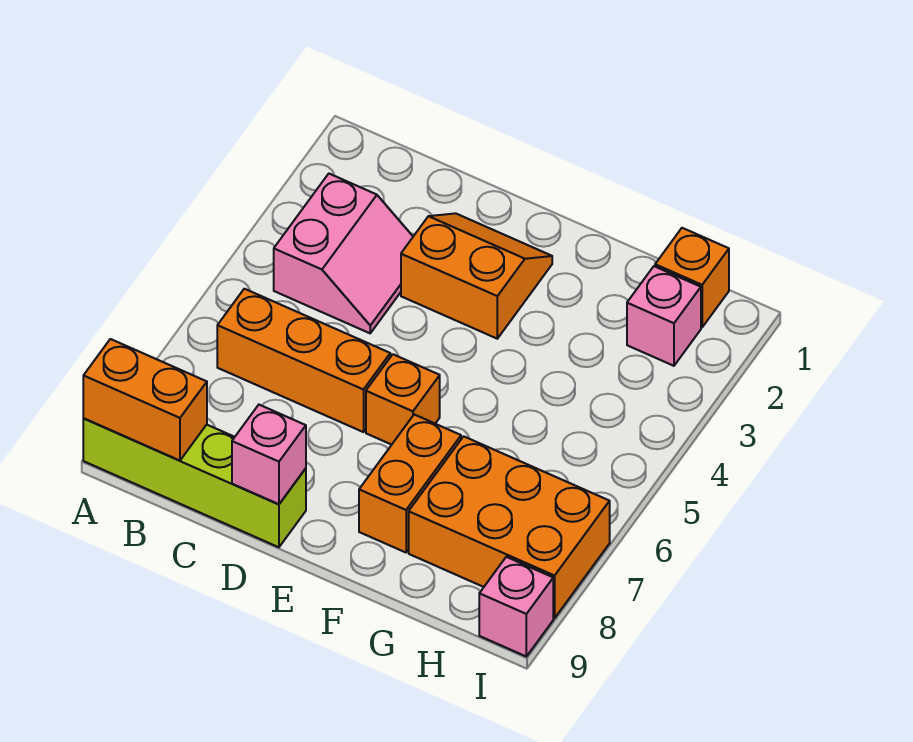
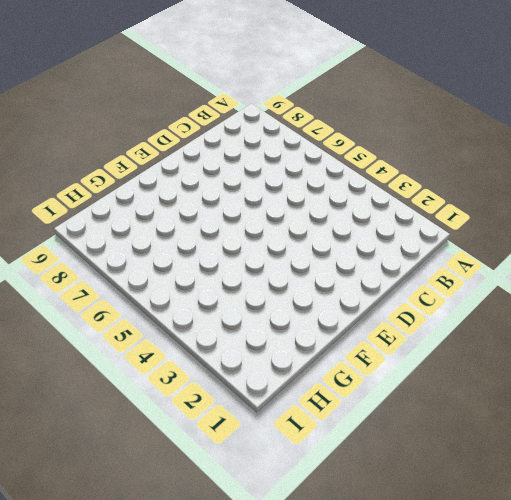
none -> lime 1x4 brick [83,419,306,547]
none -> pink 2x2 slope [274,174,413,333]
none -> orange 1x3 brick [217,289,390,432]

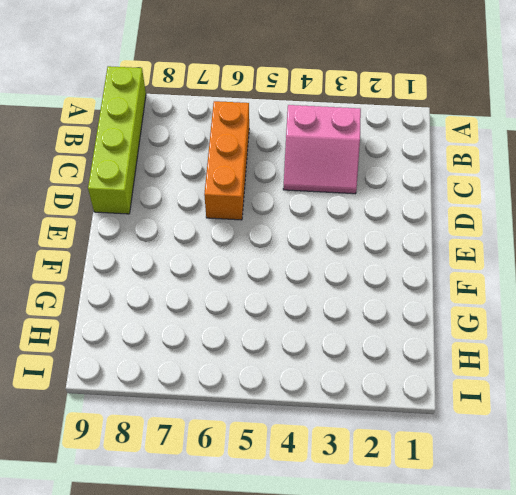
none -> orange 2x2 slope [401,213,552,339]
none -> orange 1x1 brick [366,354,440,445]
none -> orange 1x2 brick [359,415,461,552]

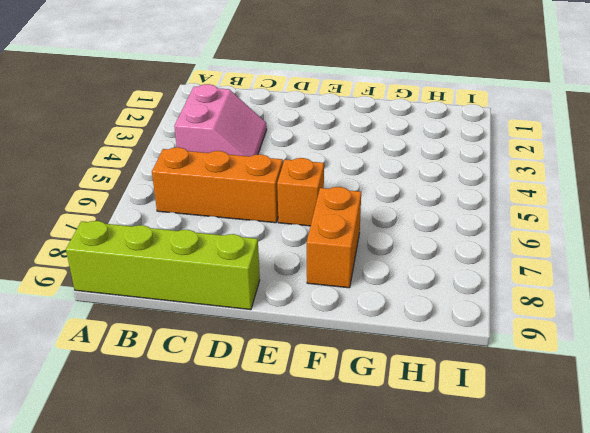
none -> orange 2x2 slope [401,213,552,339]
none -> orange 2x3 brick [409,436,610,618]
none -> orange 1x1 brick [655,228,729,327]

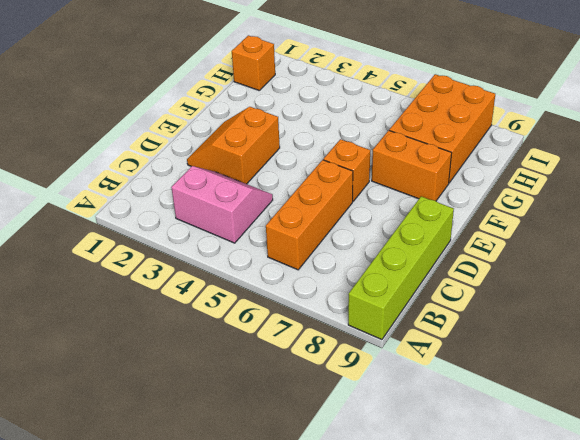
none -> pink 1x1 brick [627,266,701,366]
none -> pink 1x1 brick [479,557,553,656]
none -> orange 1x2 brick [83,339,207,460]

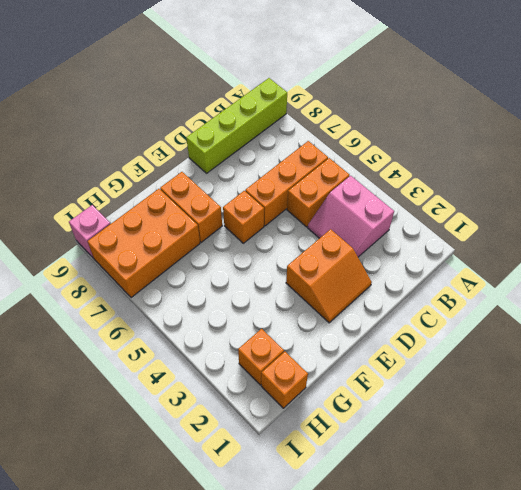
orange 1x2 brick [287,158,349,227] -> orange 1x2 brick moved to [83,339,207,460]
orange 1x1 brick [238,329,284,385] -> pink 1x1 brick [627,266,701,366]
none -> pink 1x1 brick [232,405,306,504]

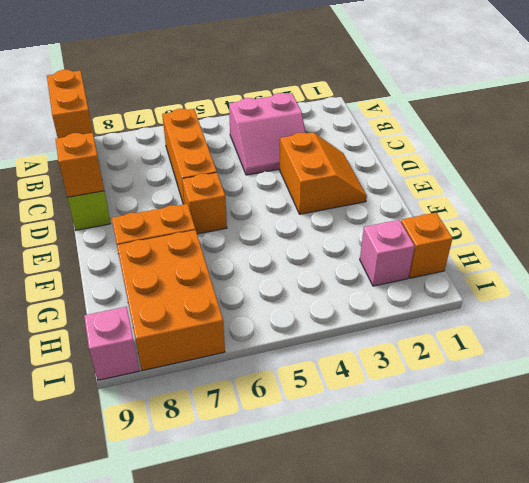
orange 1x1 brick [56,133,104,197] -> pink 1x1 brick [232,405,306,504]

